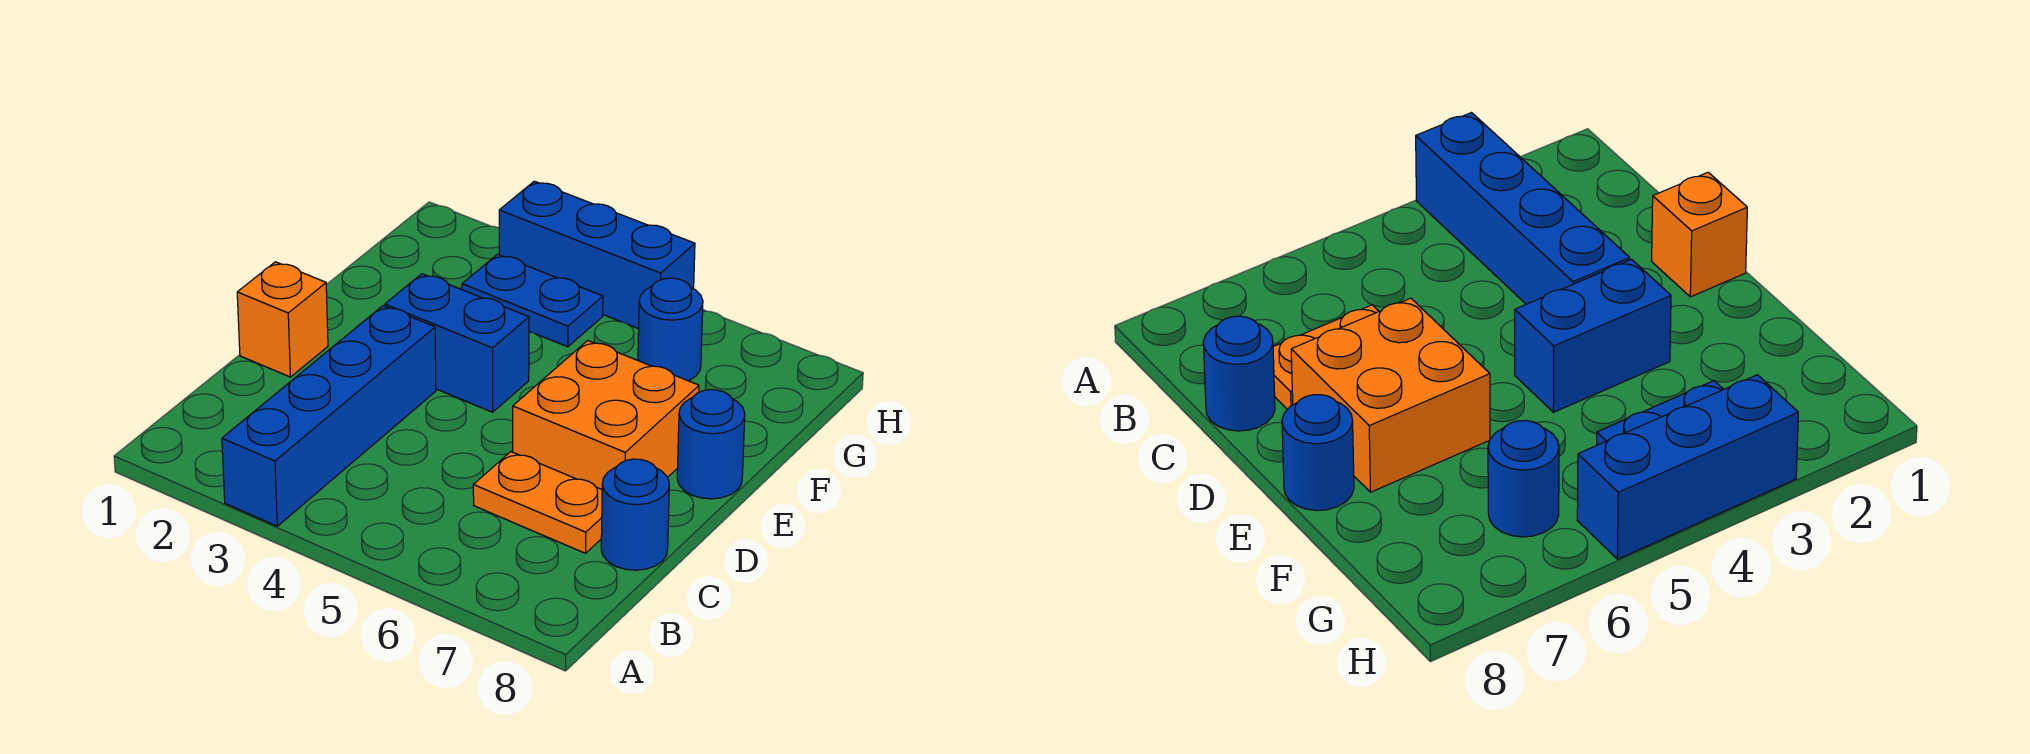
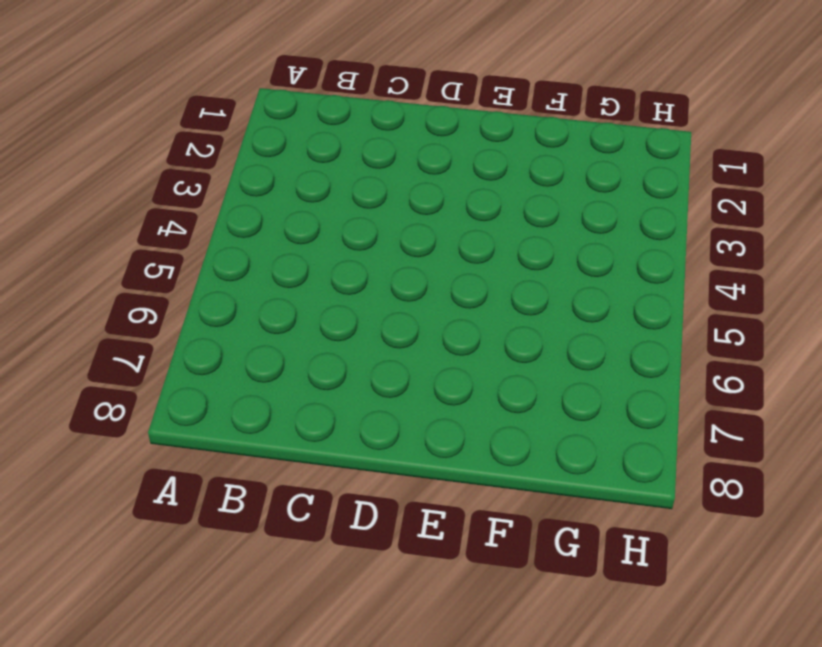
none -> blue 1x4 brick [222,306,436,526]
none -> orange 1x2 plate [473,452,602,553]

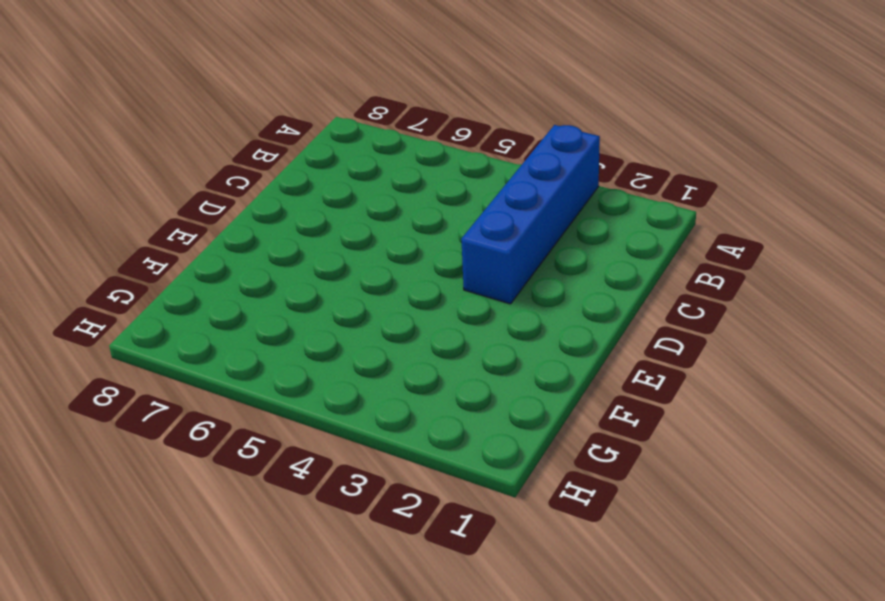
none -> orange 1x2 plate [473,452,602,553]
none -> blue 1x1 round brick [601,459,669,570]

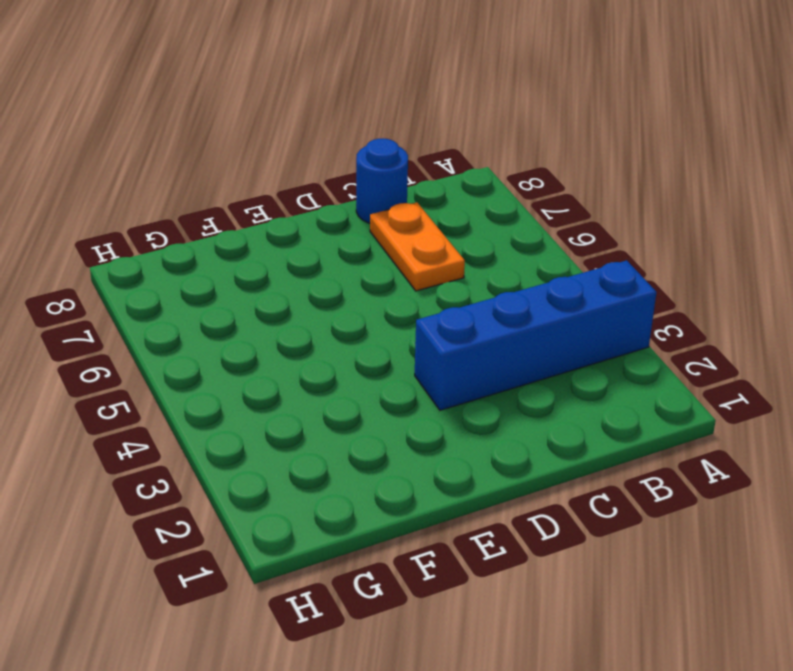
none -> orange 1x1 brick [237,262,328,377]
none -> orange 2x2 brick [513,341,699,489]

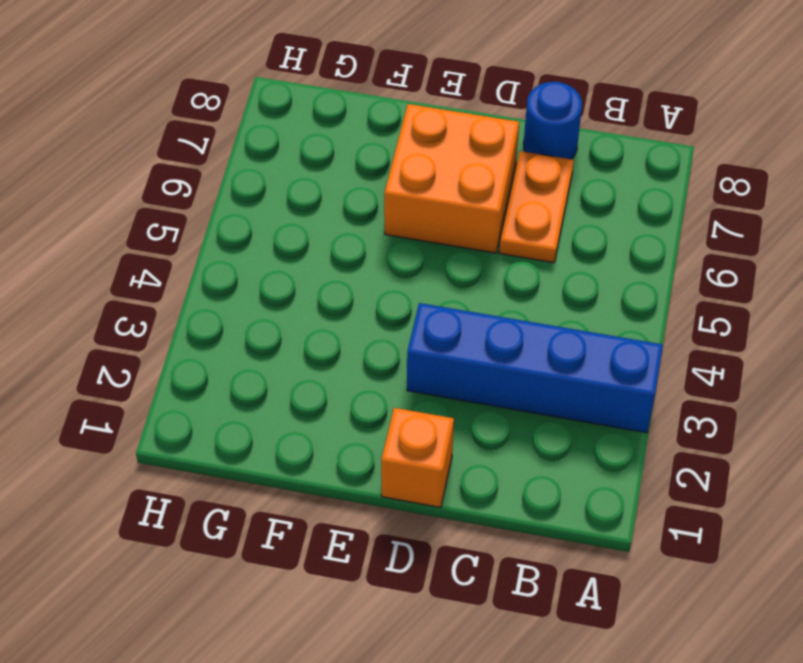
none -> blue 1x2 brick [385,274,529,412]
none -> blue 1x1 round brick [677,390,745,499]

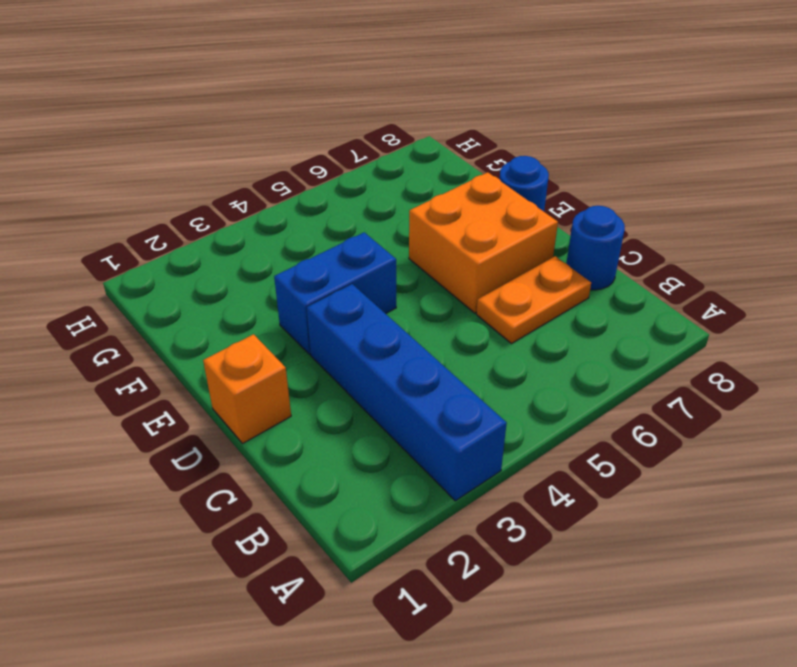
none -> blue 1x2 plate [462,254,603,347]
none -> blue 1x1 round brick [638,278,703,381]

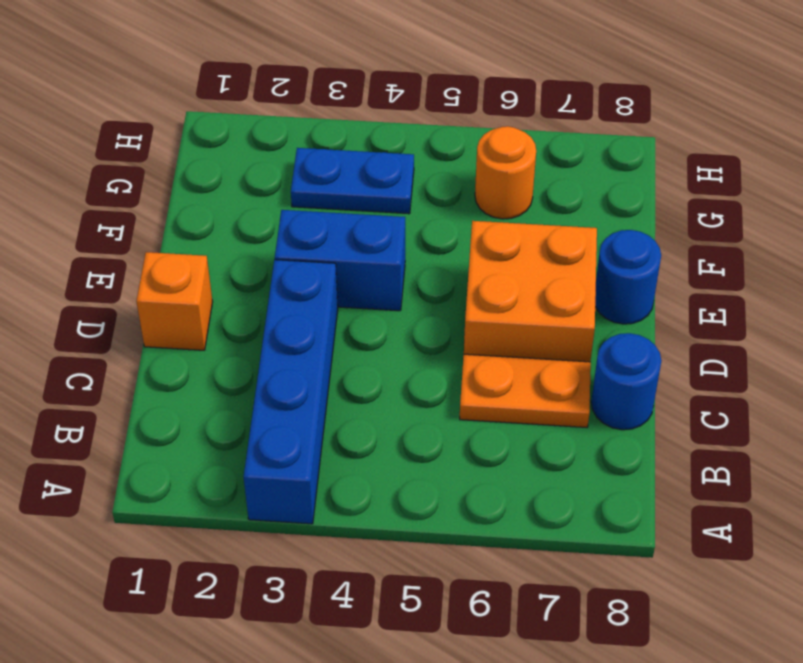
orange 1x1 round brick [475,126,536,219] -> blue 1x1 round brick [638,278,703,381]
none -> blue 1x3 brick [499,181,695,329]

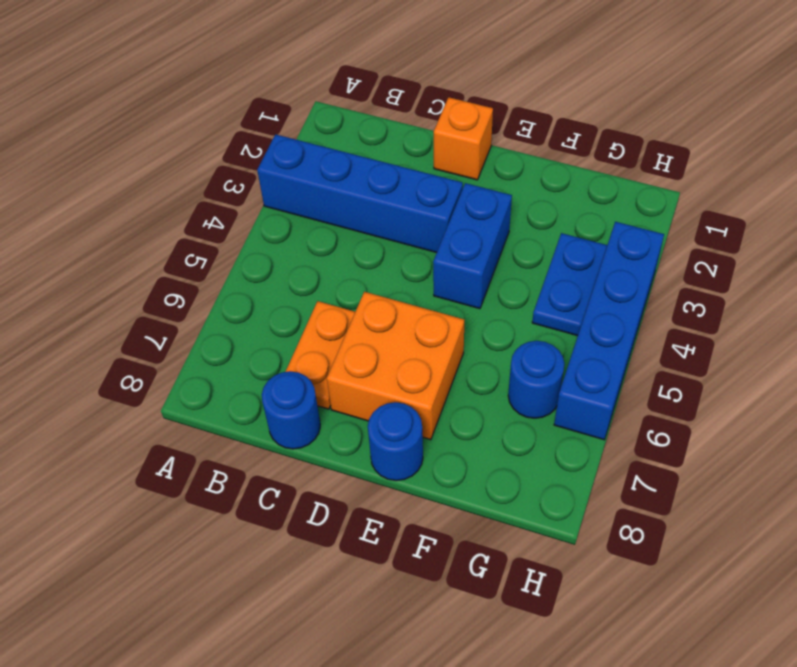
blue 1x4 brick [554,222,664,440] -> blue 1x3 brick [499,181,695,329]

